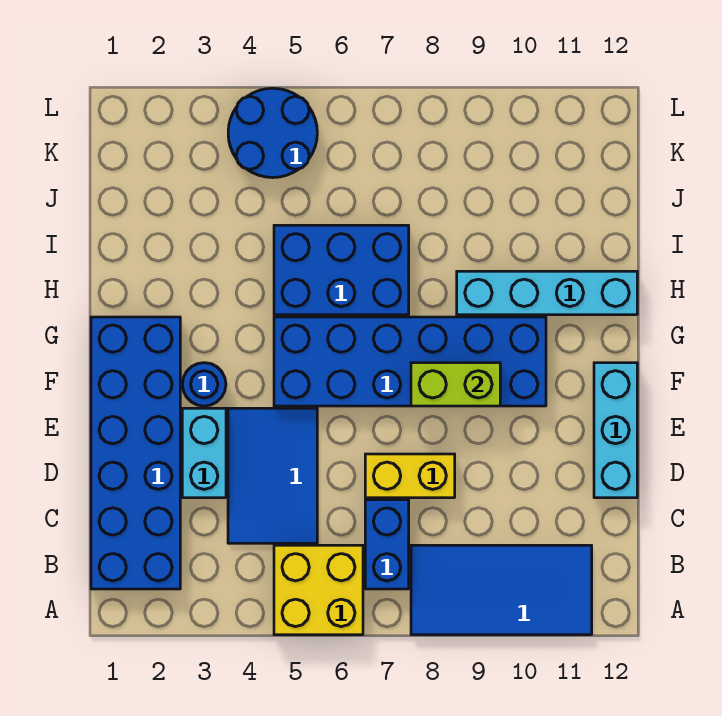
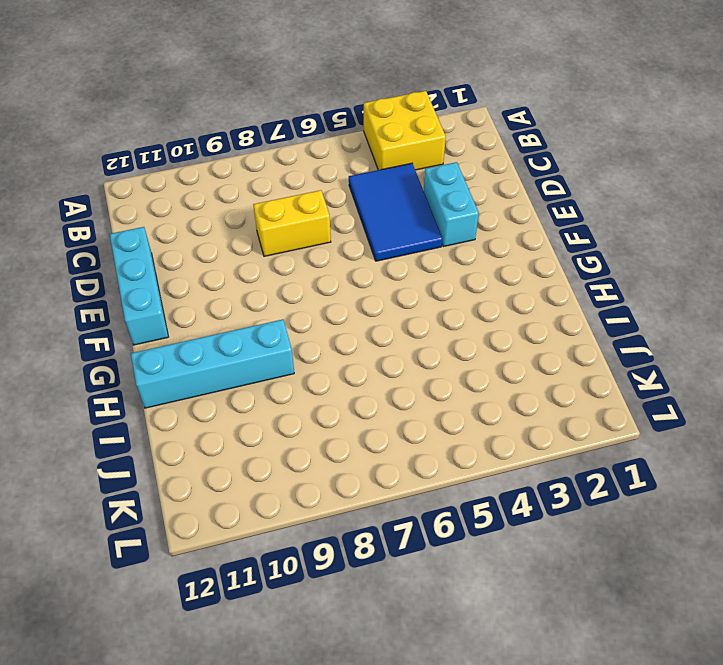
yellow 2x2 brick [364,91,446,170] -> yellow 2x2 brick moved to [274,545,363,635]
none -> blue 2x4 tile [411,545,592,635]
none -> blue 2x6 brick [91,317,180,589]
none -> blue 1x2 brick [365,500,409,589]

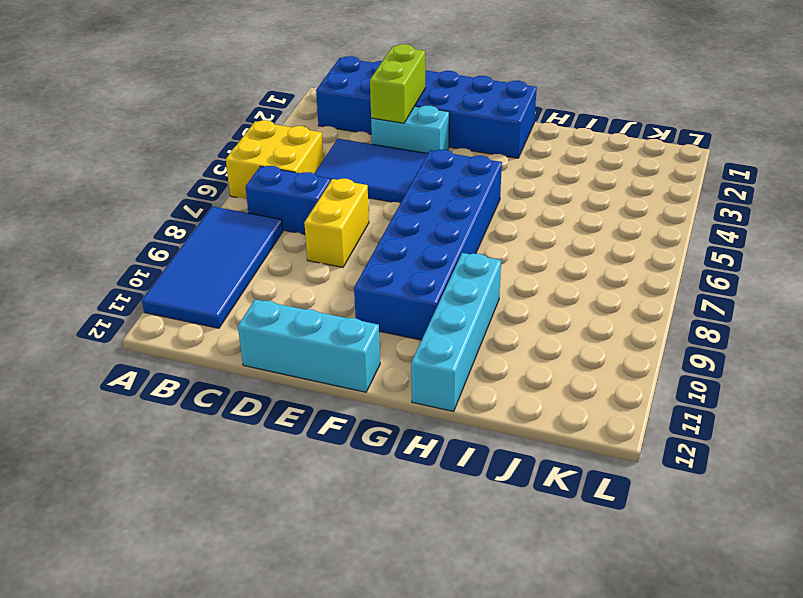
lime 1x2 brick [370,44,425,123] -> lime 1x2 brick moved to [411,363,500,406]
none -> blue 1x1 round brick [182,363,226,406]
none -> blue 2x3 brick [274,225,409,315]
none -> blue 2x2 round brick [228,88,317,178]

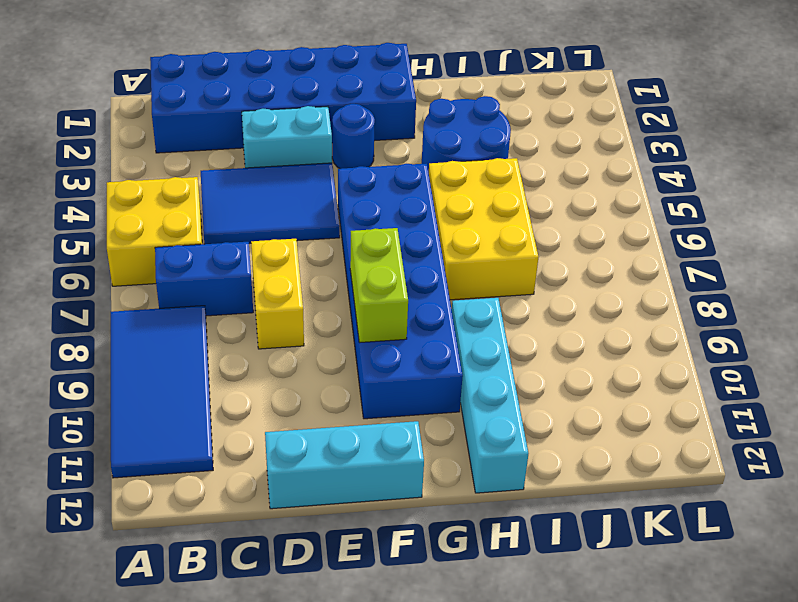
blue 2x2 round brick [422,96,511,172] -> blue 2x2 round brick moved to [228,88,317,178]
yellow 2x3 brick [429,158,538,300] -> blue 2x3 brick [274,225,409,315]

